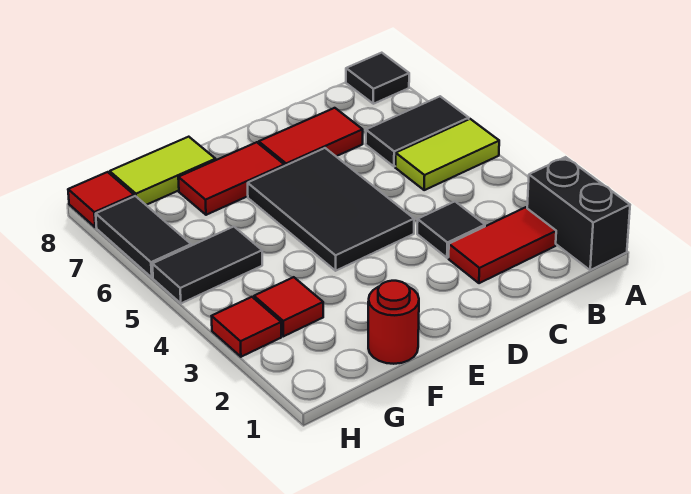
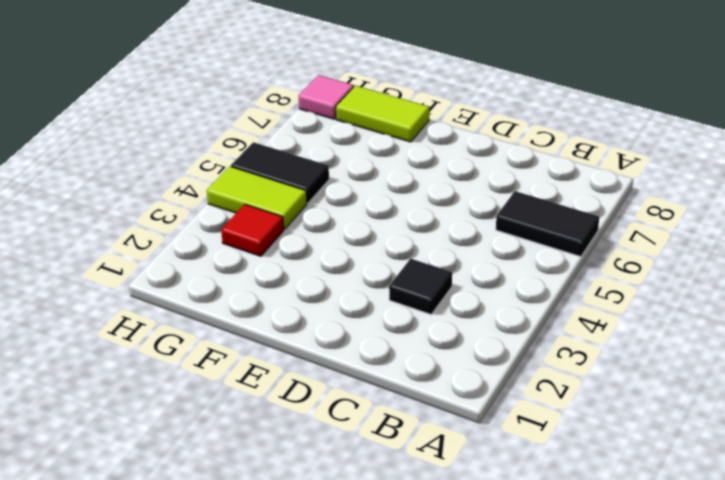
lime 1x2 tile [207,167,307,229] -> lime 1x2 tile moved to [395,119,499,190]
pink 1x1 tile [299,75,354,119] -> red 1x1 tile [68,172,134,227]
none -> black 1x2 brick [527,157,630,270]
none -> black 1x1 tile [346,53,409,104]
none -> red 1x2 tile [449,207,556,283]

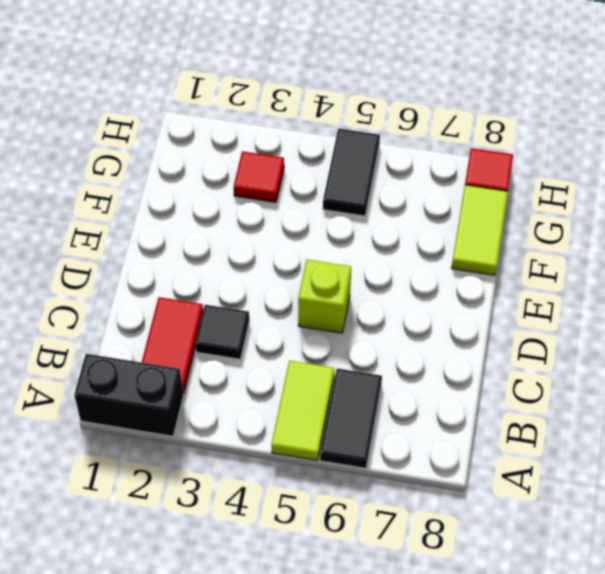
lime 1x1 brick [298,260,351,333] -> black 2x3 tile [248,148,414,271]
none -> black 1x1 tile [346,53,409,104]
none -> red 1x2 tile [259,108,363,166]
none -> red 1x2 tile [178,142,284,215]

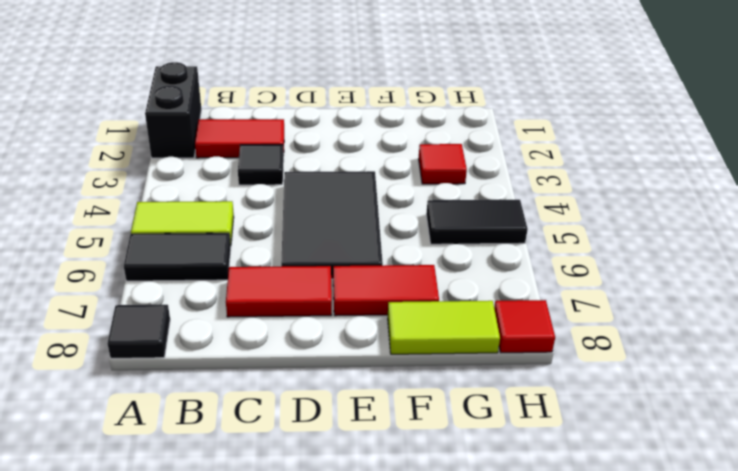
none -> red 1x1 round brick [368,281,419,364]
none -> red 1x1 tile [212,297,281,357]
none -> black 1x2 tile [96,196,191,277]

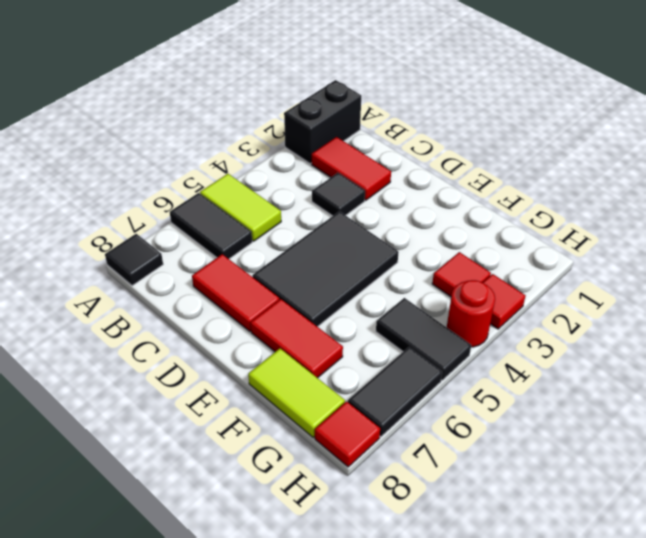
red 1x1 round brick [447,280,495,347] -> red 1x1 round brick moved to [368,281,419,364]

